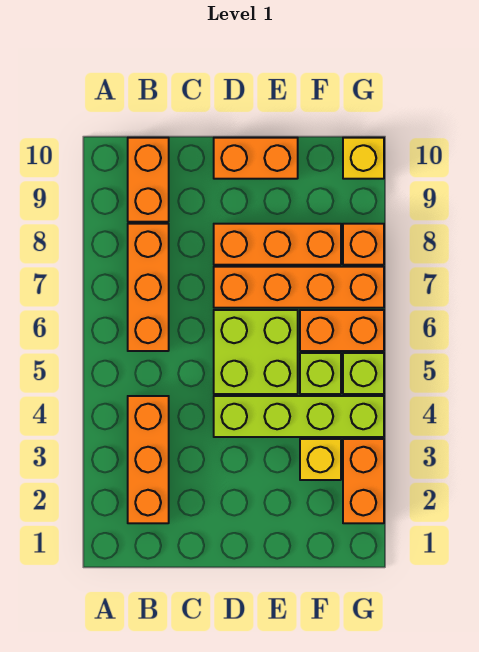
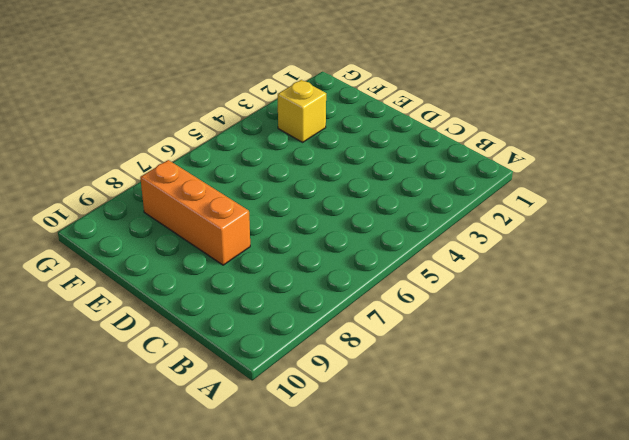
none -> orange 1x3 brick [128,396,169,523]
none -> orange 1x3 brick [128,224,169,351]
none -> orange 1x2 brick [128,138,169,222]

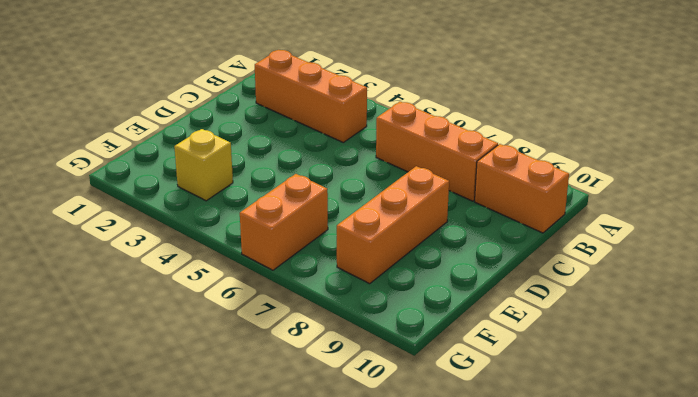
none -> lime 1x4 brick [214,396,384,437]
none -> lime 2x2 brick [214,310,298,394]
none -> orange 1x4 brick [214,267,384,308]

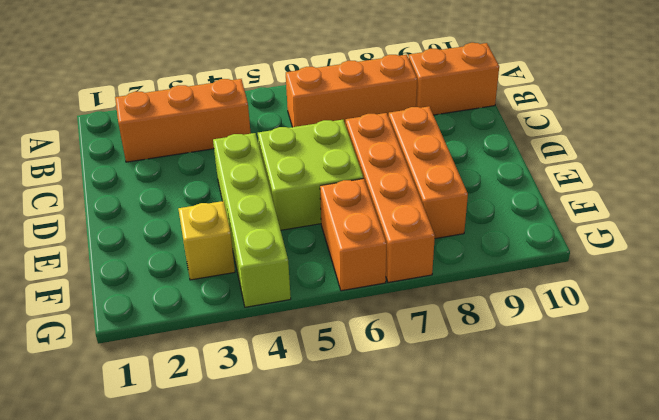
none -> orange 1x2 brick [214,138,298,179]
none -> lime 1x1 brick [300,353,341,394]
none -> orange 1x2 brick [343,439,384,523]

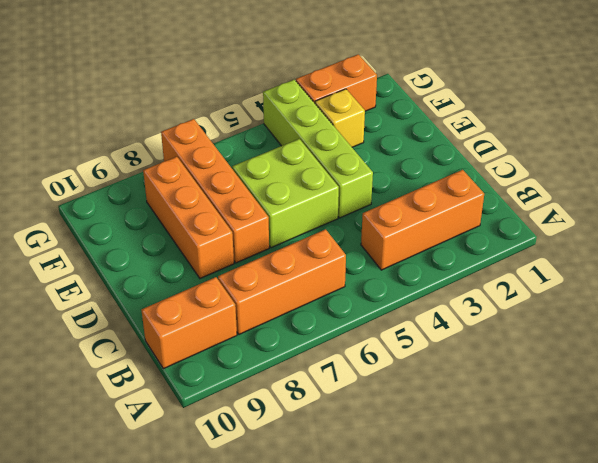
none -> orange 1x2 brick [214,138,298,179]
none -> lime 1x1 brick [300,353,341,394]
none -> orange 1x2 brick [300,310,384,351]

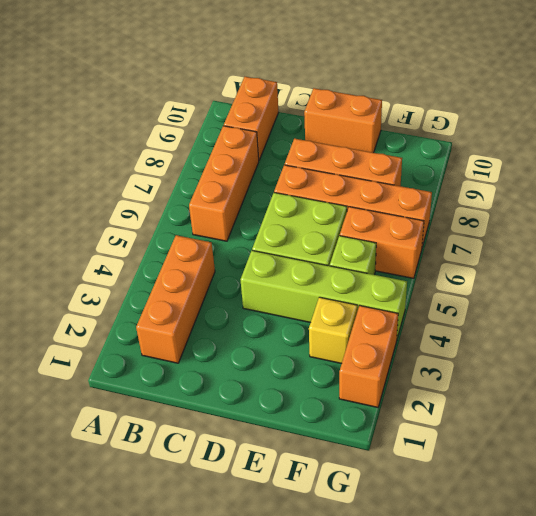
none -> lime 1x1 brick [343,353,384,394]
none -> orange 1x1 brick [343,224,384,265]
none -> yellow 1x1 brick [343,138,384,179]

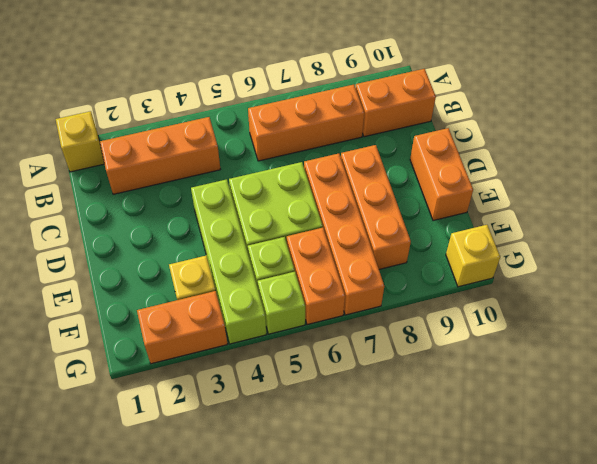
yellow 1x1 brick [56,111,104,172] -> none
none -> orange 1x1 brick [343,224,384,265]

